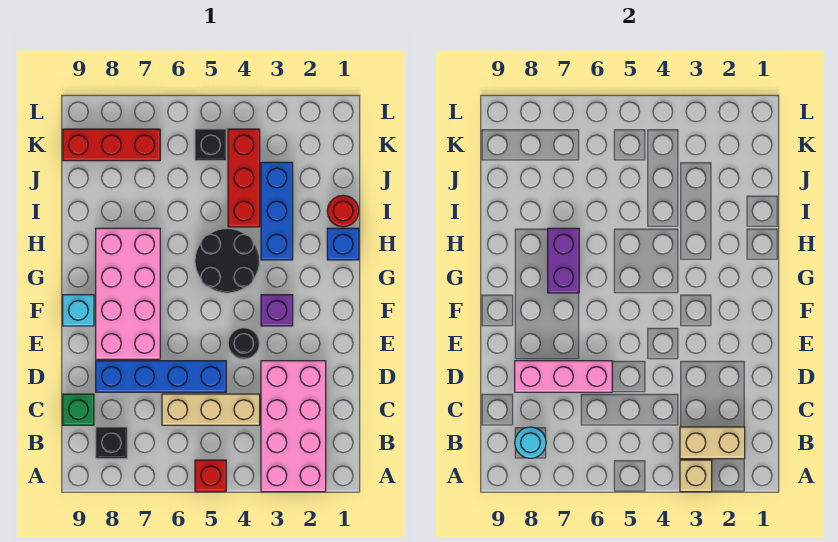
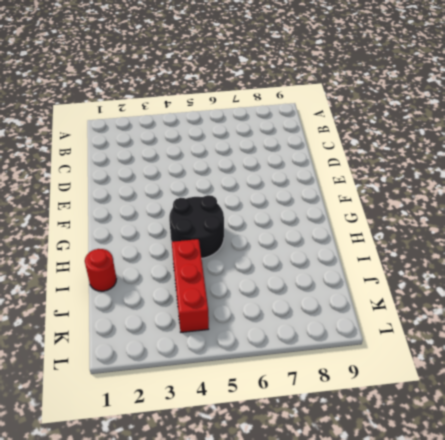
none -> pink 2x4 brick [261,361,326,492]
none -> red 1x1 brick [195,460,226,492]
none -> black 1x1 brick [96,427,127,459]

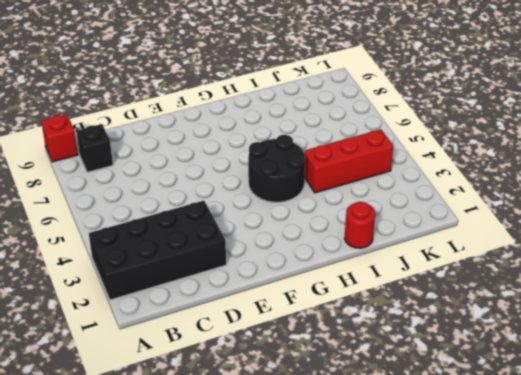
black 2x4 brick [89,201,226,300] -> pink 2x4 brick [261,361,326,492]
red 1x1 brick [41,114,78,162] -> red 1x1 brick moved to [195,460,226,492]
none -> tan 1x3 brick [162,394,260,425]
none -> green 1x1 brick [63,394,94,425]
none -> blue 1x4 brick [96,361,226,392]

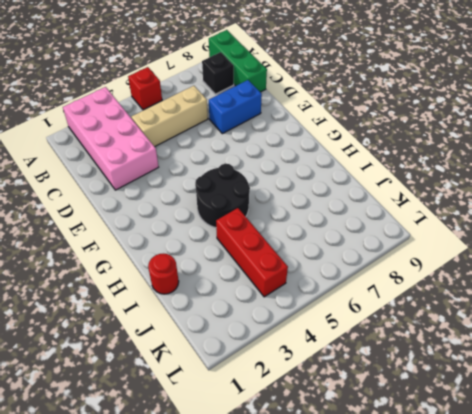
green 1x3 brick [209,30,267,92] -> green 1x1 brick [63,394,94,425]
blue 1x2 brick [209,80,262,134] -> blue 1x4 brick [96,361,226,392]
none -> black 1x1 round brick [228,328,260,359]
none -> pink 2x4 brick [96,228,160,359]
none -> purple 1x1 brick [261,295,293,326]

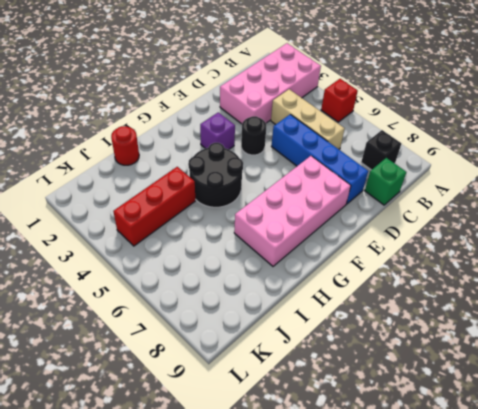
none -> cyan 1x1 brick [63,295,94,326]
none -> blue 1x1 brick [327,228,359,260]
none -> blue 1x3 brick [261,162,293,260]

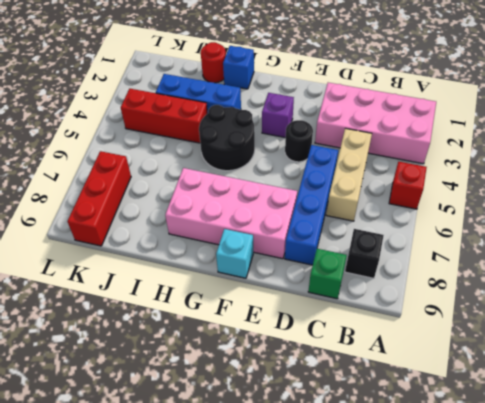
none -> black 1x1 brick [195,129,226,161]
none -> tan 1x1 brick [680,460,712,492]
none -> tan 1x2 brick [680,427,745,459]

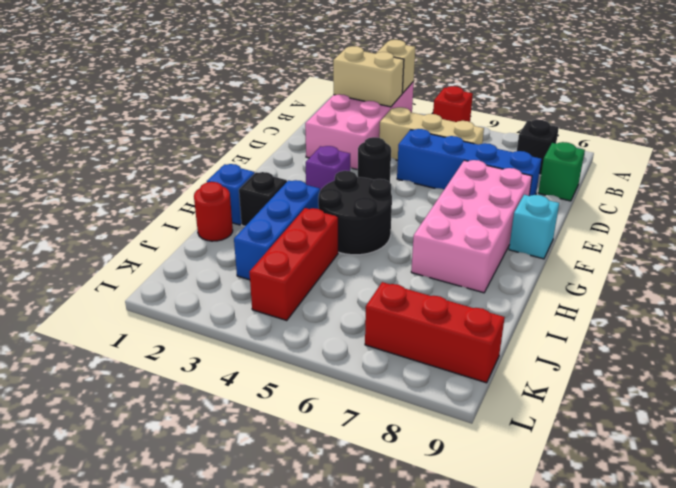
black 1x1 brick [239,172,287,226] -> black 1x1 brick moved to [195,129,226,161]
none -> cyan 1x1 round brick [515,427,546,458]
none -> pink 1x3 brick [515,361,612,392]
none -> purple 1x2 brick [548,228,579,293]

